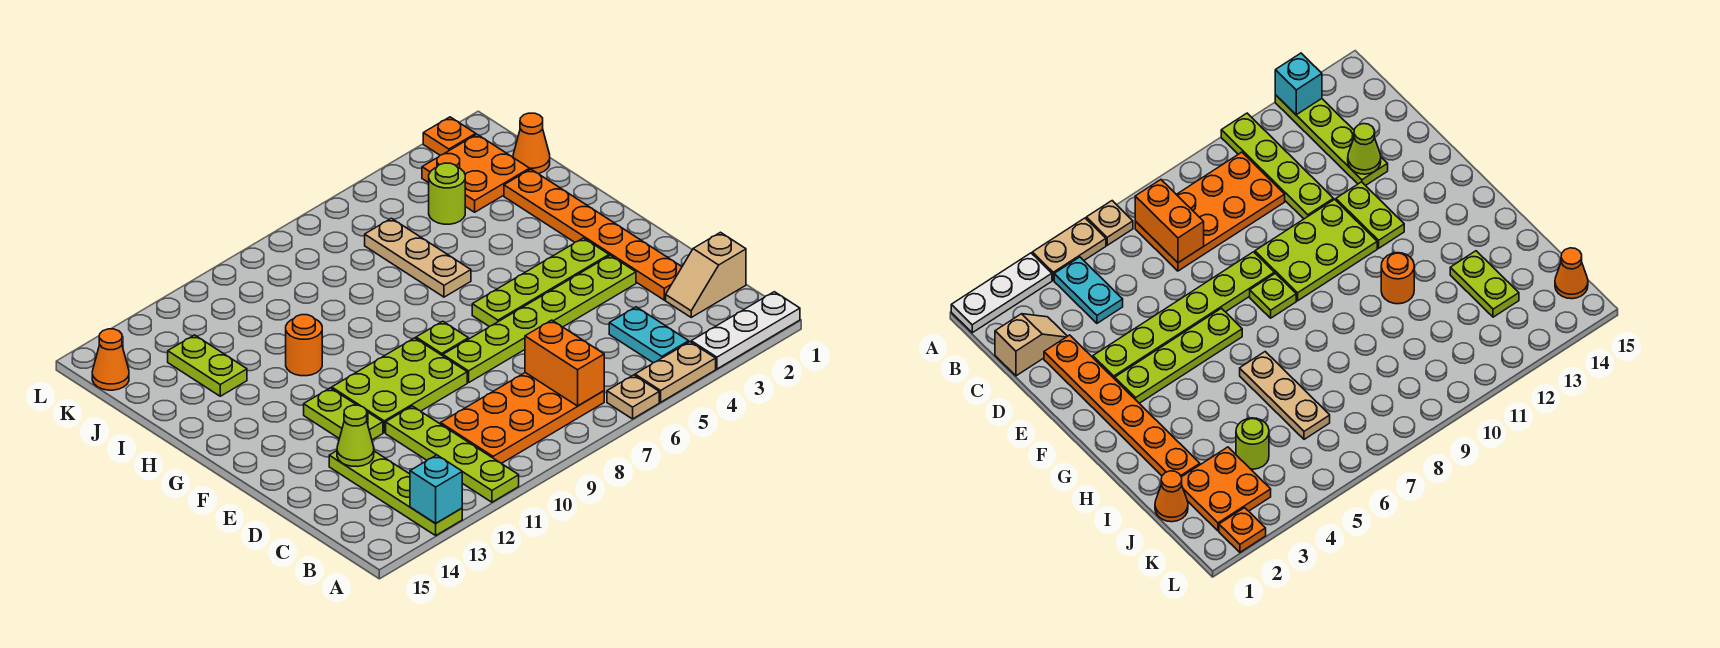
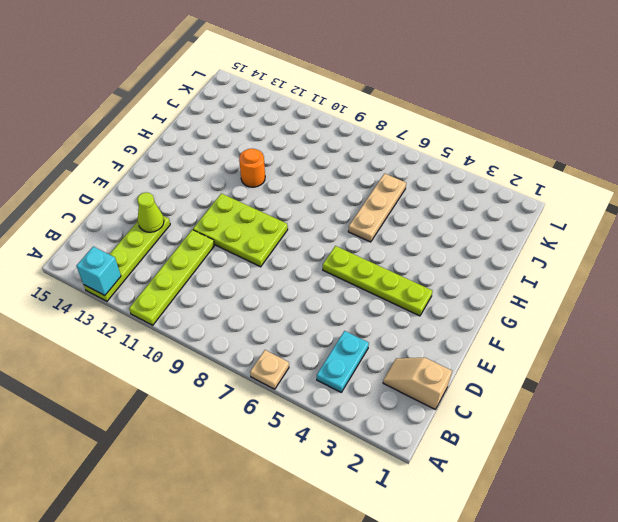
none -> white 1x3 plate [691,292,800,369]
none -> tan 1x2 plate [635,342,716,402]
none -> orange 2x4 plate [441,373,604,463]

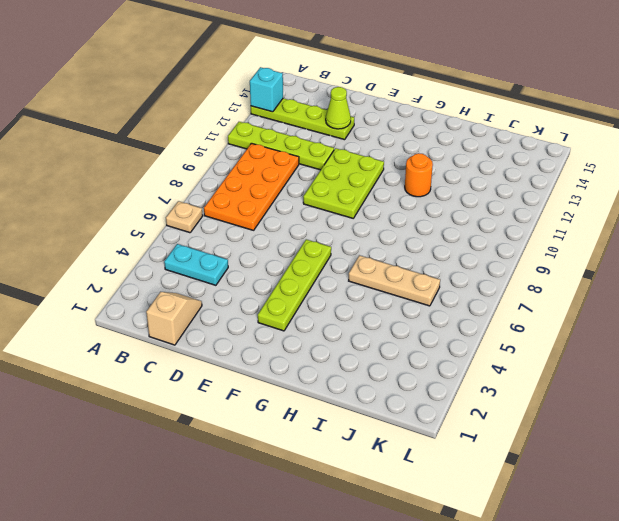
none -> white 1x3 plate [691,292,800,369]
none -> tan 1x2 plate [635,342,716,402]
none -> orange 1x6 plate [504,169,682,300]

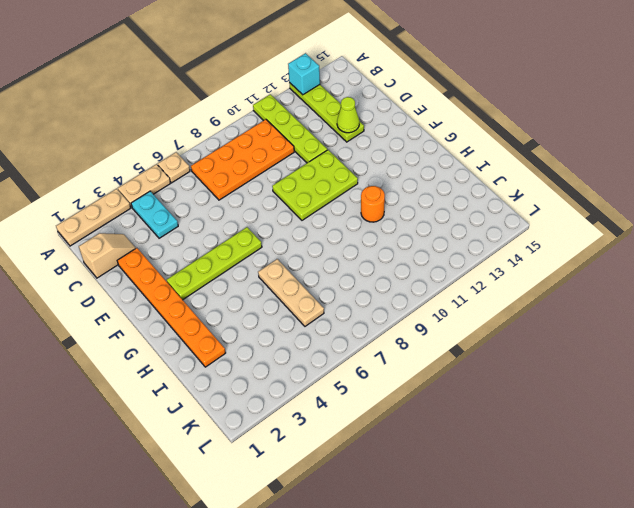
tan 1x3 plate [56,189,131,246] -> white 1x3 plate [691,292,800,369]
none -> lime 1x6 plate [443,255,636,383]
none -> lime 1x2 plate [304,388,383,440]
none -> lime 1x1 plate [416,321,468,356]

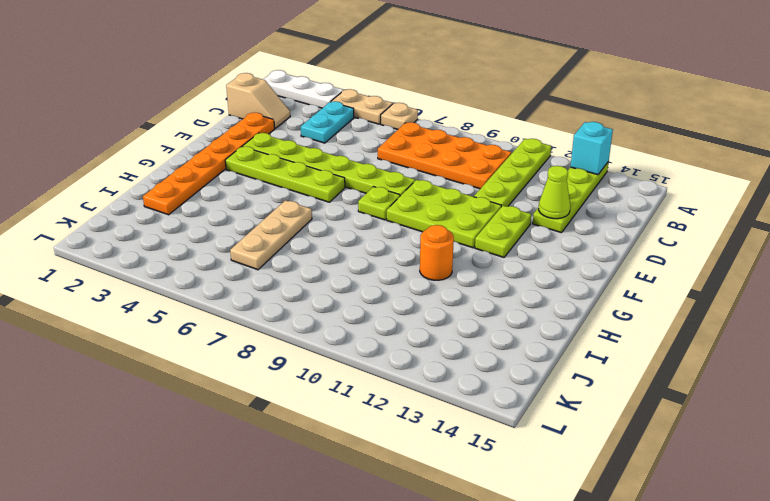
none -> lime 1x2 plate [168,335,247,396]
none -> orange 1x1 cone [513,113,550,174]
none -> orange 2x2 plate [422,134,530,212]

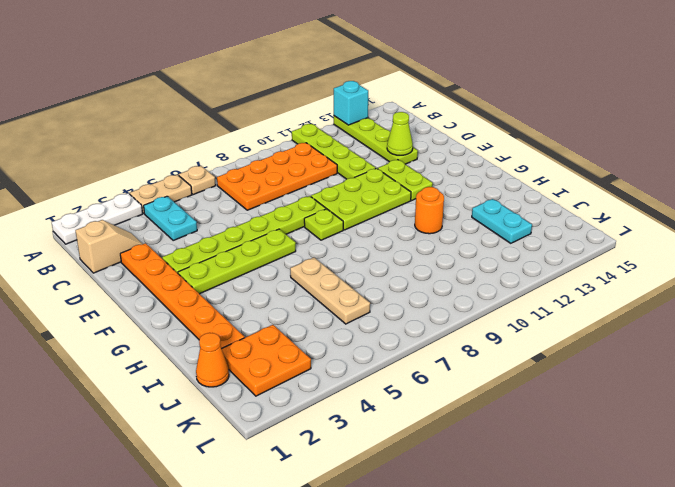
cyan 1x2 plate [472,199,532,243] -> lime 1x2 plate [168,335,247,396]
none -> lime 1x1 round brick [429,163,465,224]
none -> orange 1x1 cone [92,329,129,390]
none -> orange 1x1 plate [423,117,476,155]

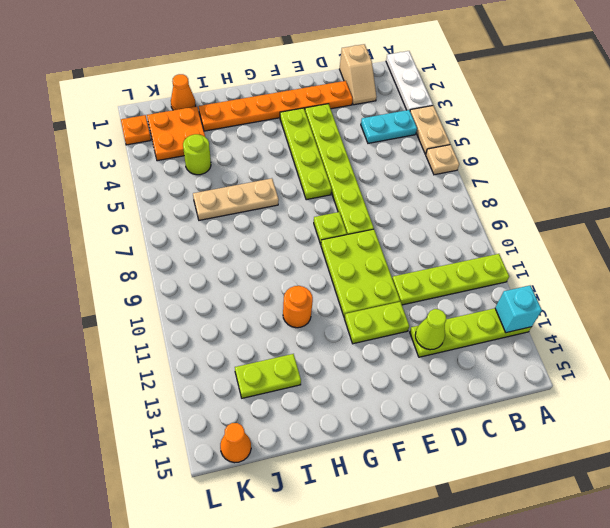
none -> orange 2x4 plate [441,373,604,463]
none -> orange 1x2 brick [525,320,604,406]

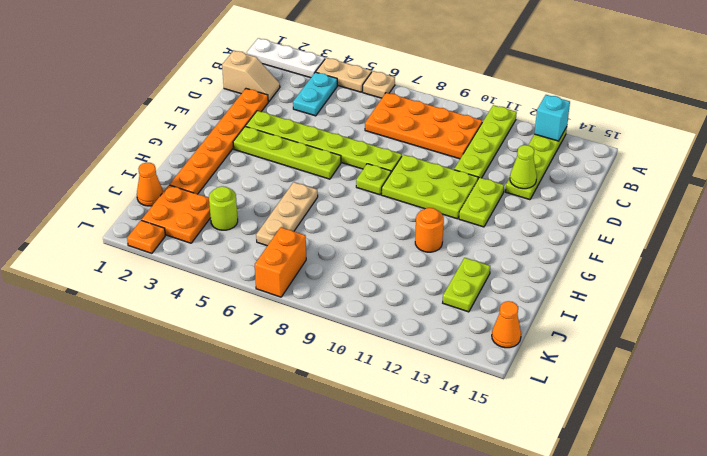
orange 1x2 brick [255,227,306,297] -> orange 1x2 brick moved to [525,320,604,406]

